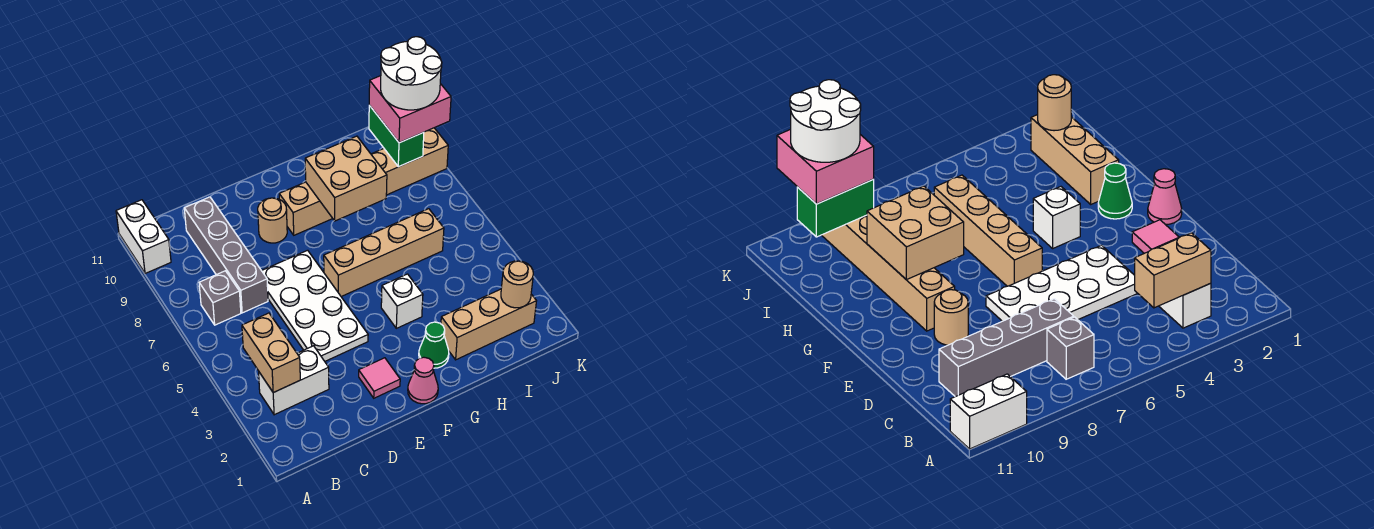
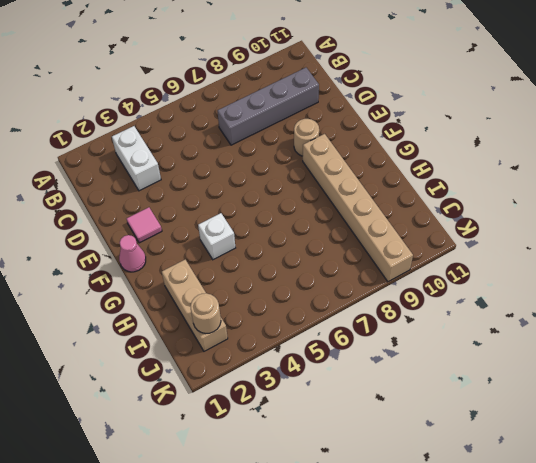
none -> white 1x2 brick [116,200,171,274]
none -> grey 1x1 brick [199,271,241,325]
none -> white 2x4 plate [262,250,368,361]

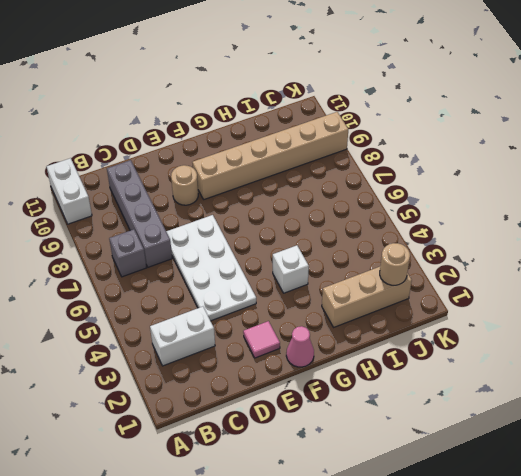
none -> tan 1x4 brick [324,209,444,297]
none -> green 1x1 cone [419,322,449,368]
none -> tan 1x2 brick [242,313,300,393]

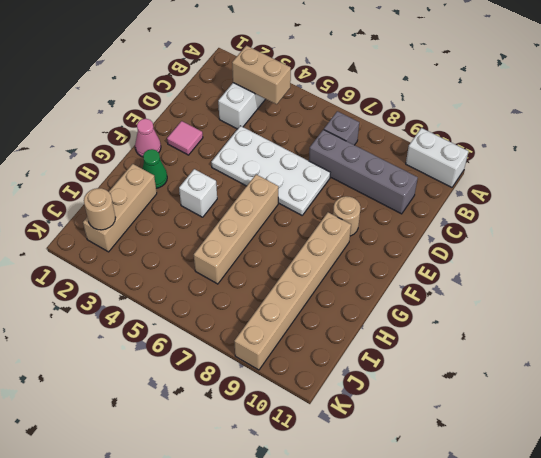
none -> tan 2x2 brick [305,136,387,221]
none -> green 1x2 brick [369,105,424,167]
none -> pink 2x2 brick [369,76,451,143]

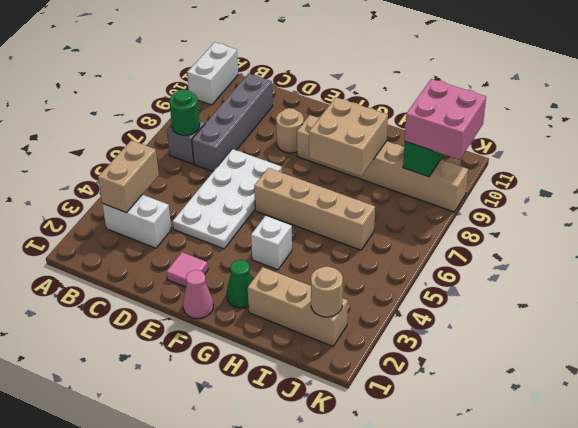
green 1x1 round brick [169,89,200,135] -> none
none -> white 2x2 round brick [381,37,442,110]

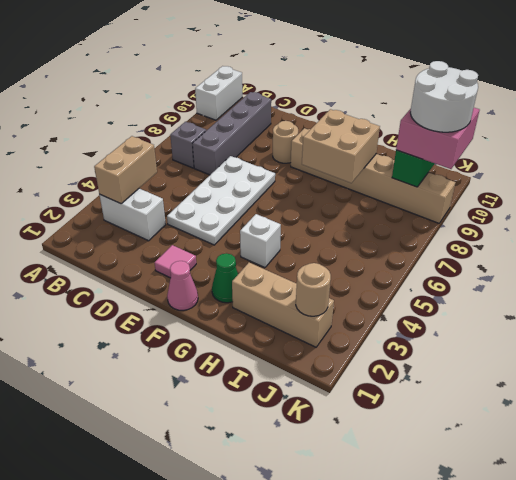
none -> tan 1x4 brick [324,209,444,297]

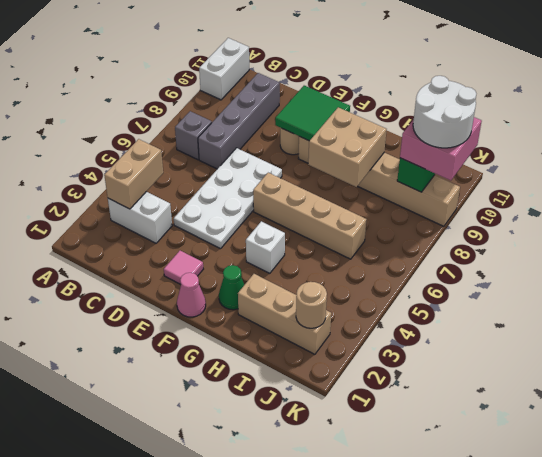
green 2x2 tile [275,86,350,141] -> none

